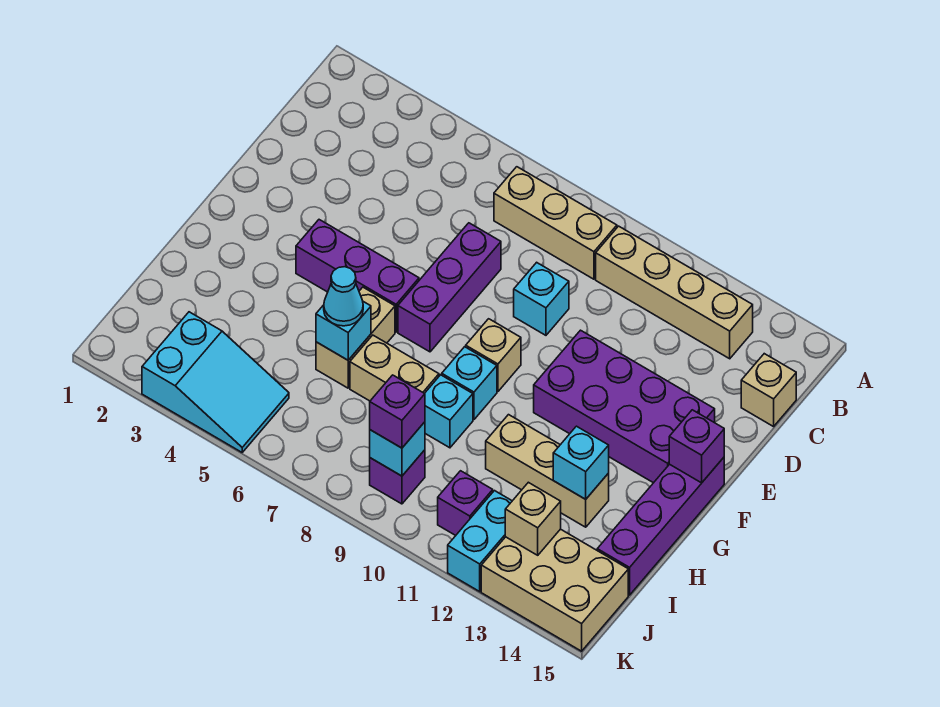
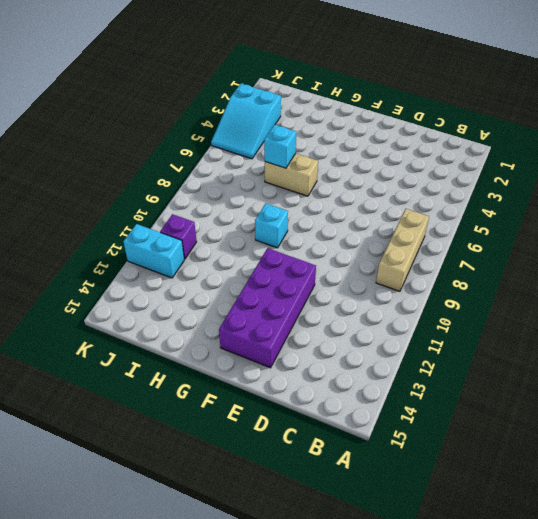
none -> tan 1x4 brick [596,226,753,359]
none -> tan 1x1 brick [741,354,796,427]
none -> purple 1x3 brick [398,223,501,352]

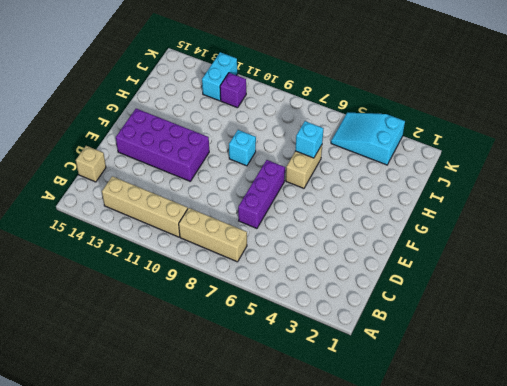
none -> cyan 1x1 brick [514,262,569,335]
none -> purple 1x3 brick [296,220,419,332]
none -> tan 1x1 brick [466,319,521,392]

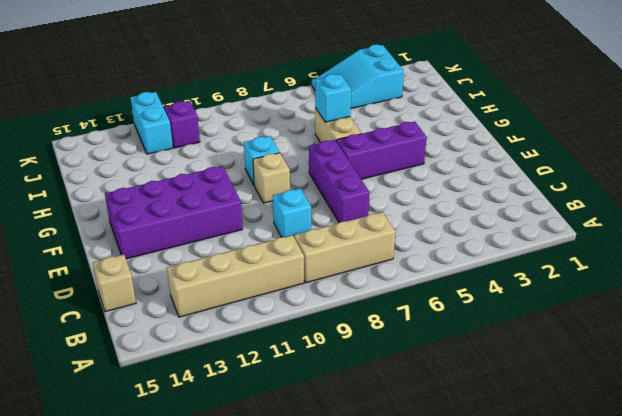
none -> purple 1x4 brick [597,458,724,595]
none -> tan 1x2 brick [350,335,439,401]
none -> cyan 1x1 brick [424,375,473,448]

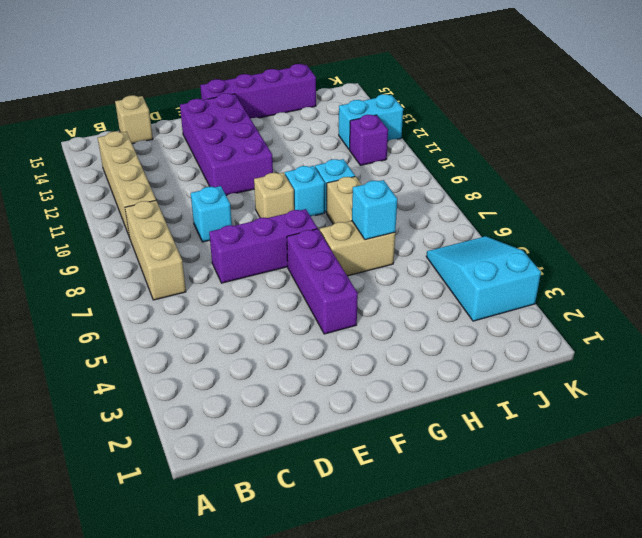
none -> tan 1x3 brick [486,415,609,527]
none -> purple 1x1 brick [370,450,425,504]
none -> tan 2x3 brick [481,529,628,651]

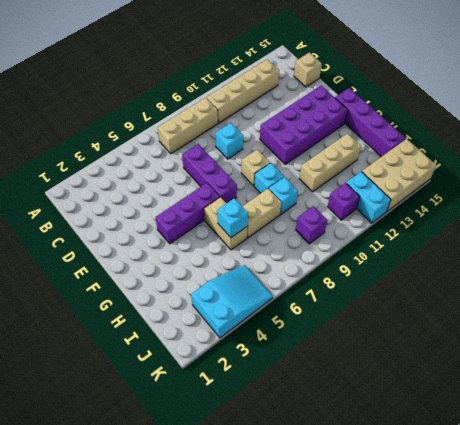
none -> purple 1x1 brick [669,410,724,483]
none -> cyan 1x1 brick [553,426,609,499]
none -> cyan 1x1 brick [370,422,425,476]

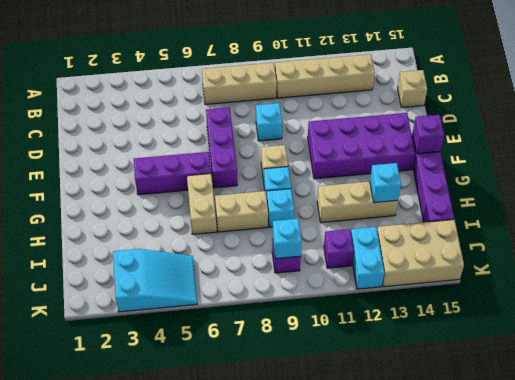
none -> cyan 1x1 brick [316,302,371,360]
none -> tan 1x1 brick [505,482,561,555]
none -> cyan 1x1 cone [324,267,363,326]

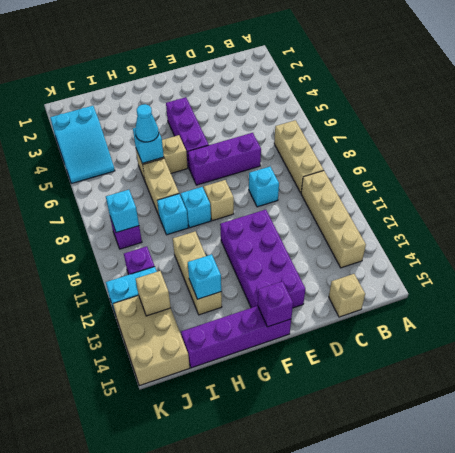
none -> purple 1x1 brick [370,375,425,448]

